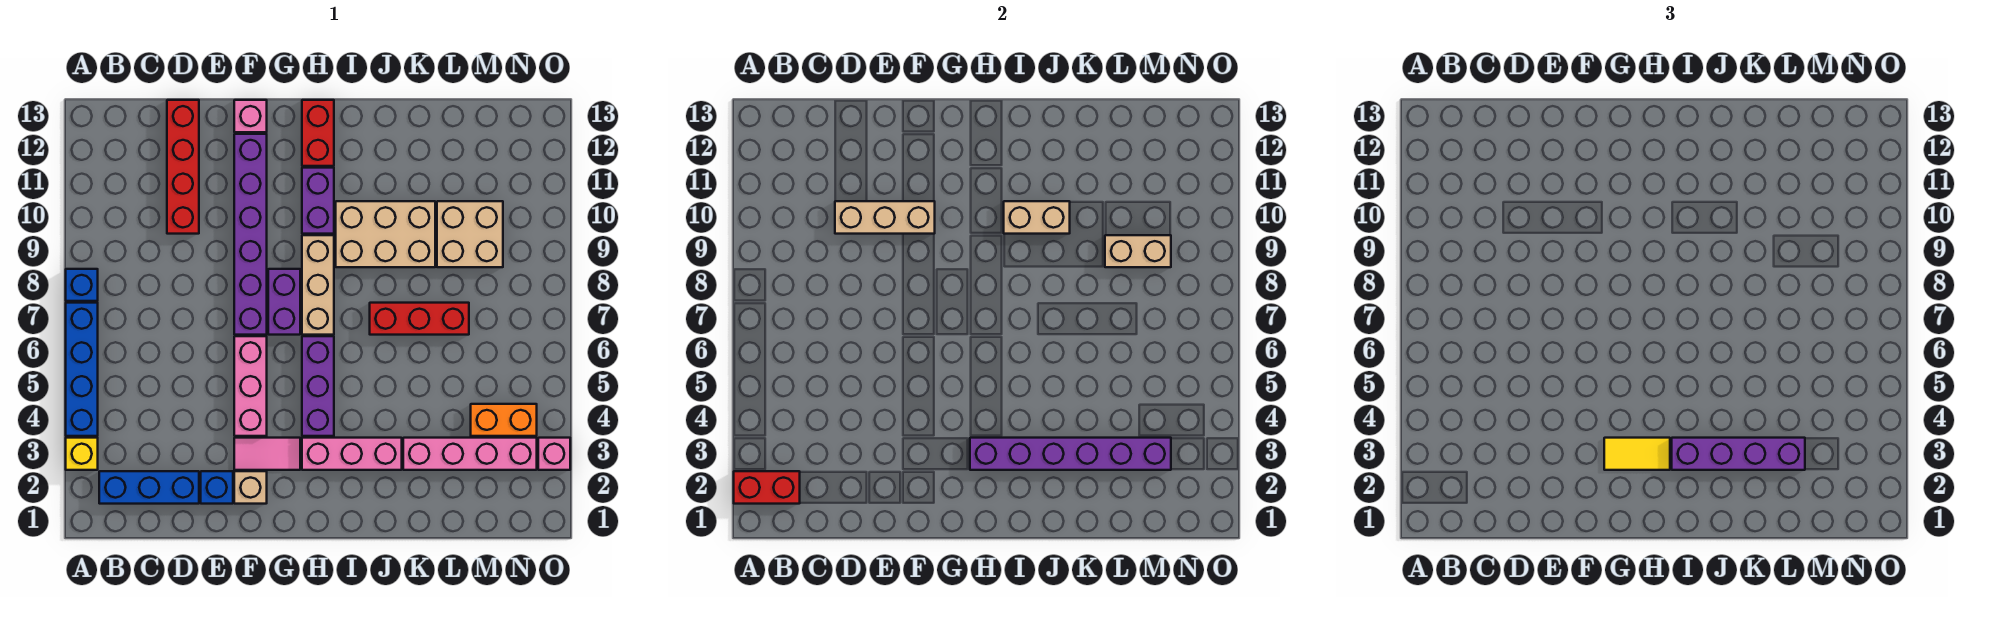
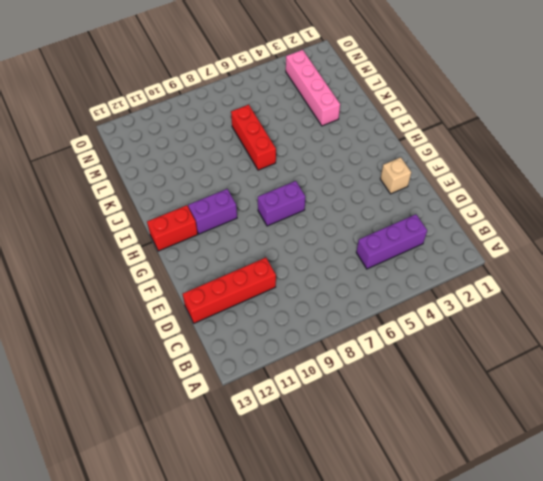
purple 1x3 brick [356,214,427,269] -> purple 1x3 brick moved to [302,336,334,436]
none -> yellow 1x1 brick [66,438,98,470]
none -> blue 1x4 brick [66,303,98,436]
none -> blue 1x1 brick [66,269,98,301]
none -> blue 1x3 brick [99,471,199,504]

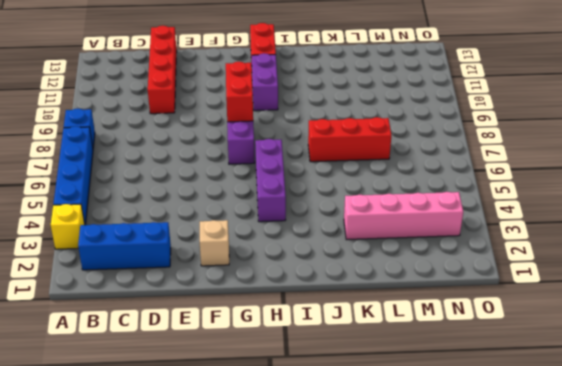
red 1x2 brick [226,62,253,122] -> red 1x2 brick turned to [734,471,800,504]
none -> blue 1x1 brick [201,471,233,504]
none -> pink 1x2 tile [234,438,300,470]
none -> pink 1x3 brick [234,336,267,436]
none -> purple 1x6 brick [234,134,267,335]

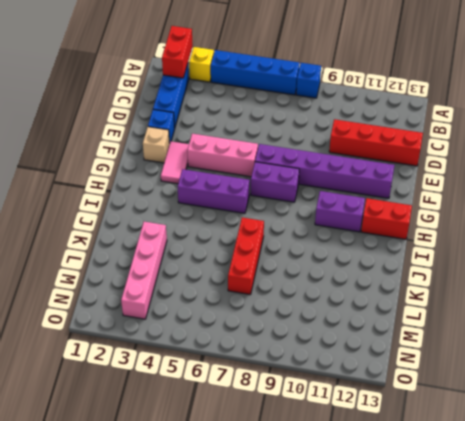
none -> pink 1x1 brick [234,100,267,132]
none -> pink 1x3 brick [302,438,402,470]
none -> tan 1x3 brick [302,235,334,335]
none -> tan 2x3 brick [336,201,435,267]

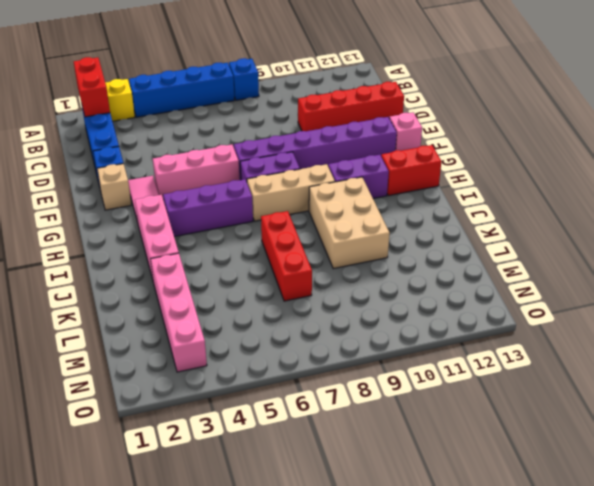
none -> tan 2x2 brick [437,201,503,267]
none -> orange 1x2 brick [471,404,537,436]
none -> pink 1x1 brick [538,438,570,470]
none -> tan 1x3 brick [835,201,935,234]

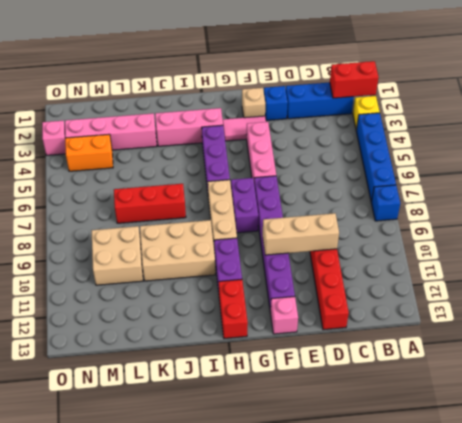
none -> purple 1x6 brick [970,438,1171,470]
none -> tan 1x2 brick [1004,201,1070,234]
none -> tan 1x2 brick [1105,235,1171,267]
none -> yellow 1x2 tile [1604,438,1670,470]

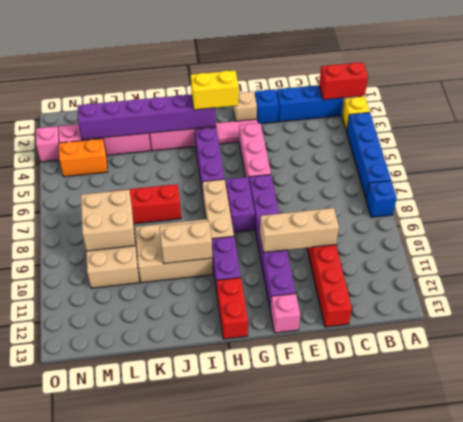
yellow 1x2 brick [191,71,239,110] -> yellow 1x2 tile [1604,438,1670,470]
tan 2x2 brick [81,190,135,251] -> tan 1x2 brick [1105,235,1171,267]
none -> purple 1x4 brick [1672,438,1805,470]

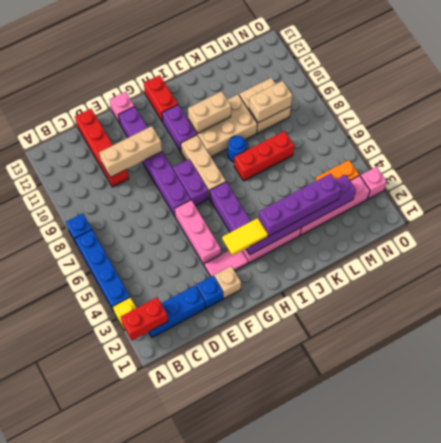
blue 1x1 round brick [228,136,247,162] -> none

